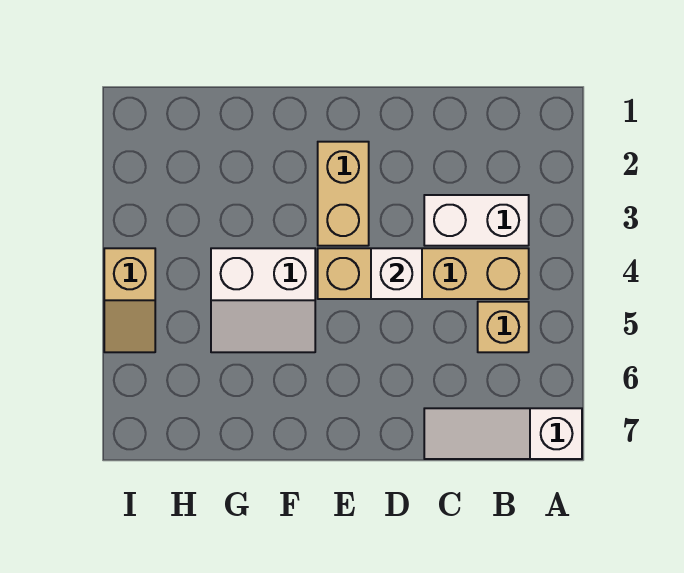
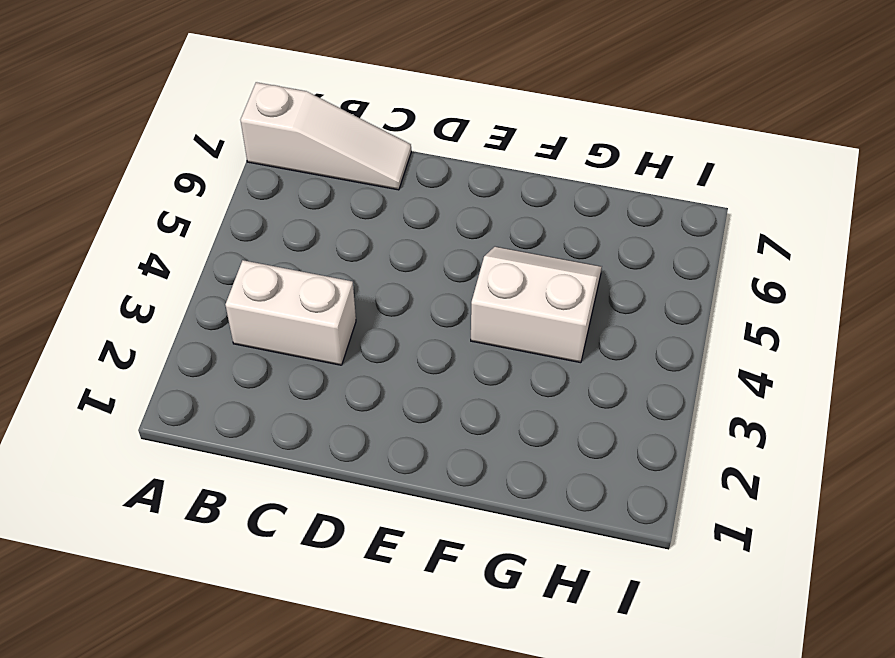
none -> tan 1x4 brick [318,248,529,299]
none -> tan 1x1 brick [478,302,529,352]

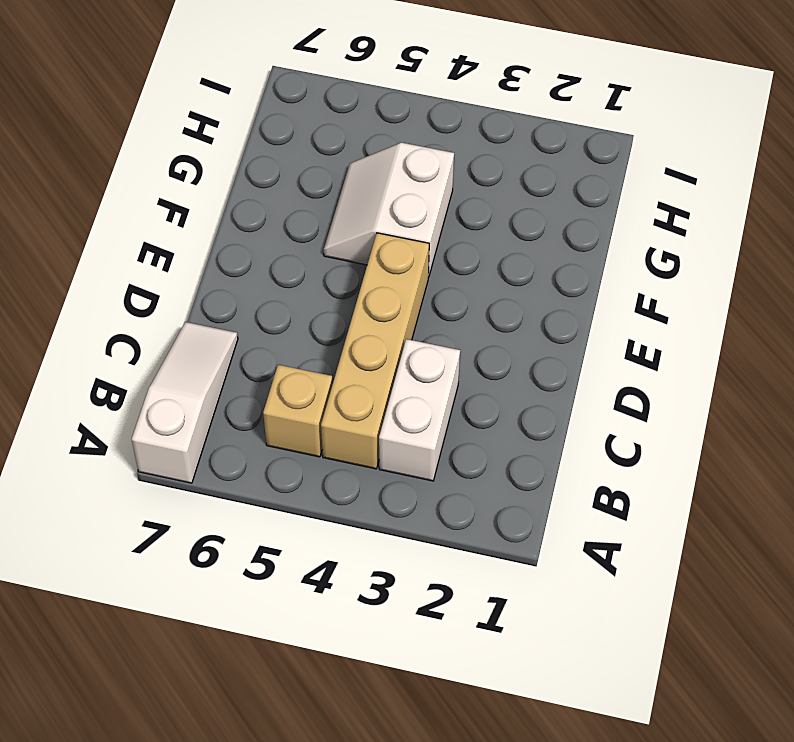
none -> tan 1x2 brick [318,142,369,246]
none -> tan 1x2 slope [104,248,155,352]

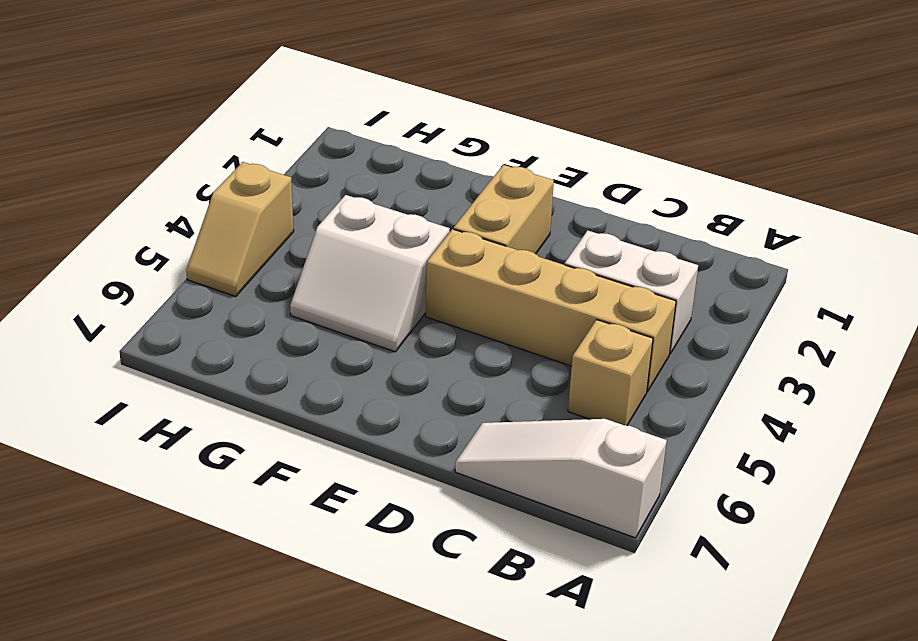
none -> white 1x1 brick [371,248,422,299]

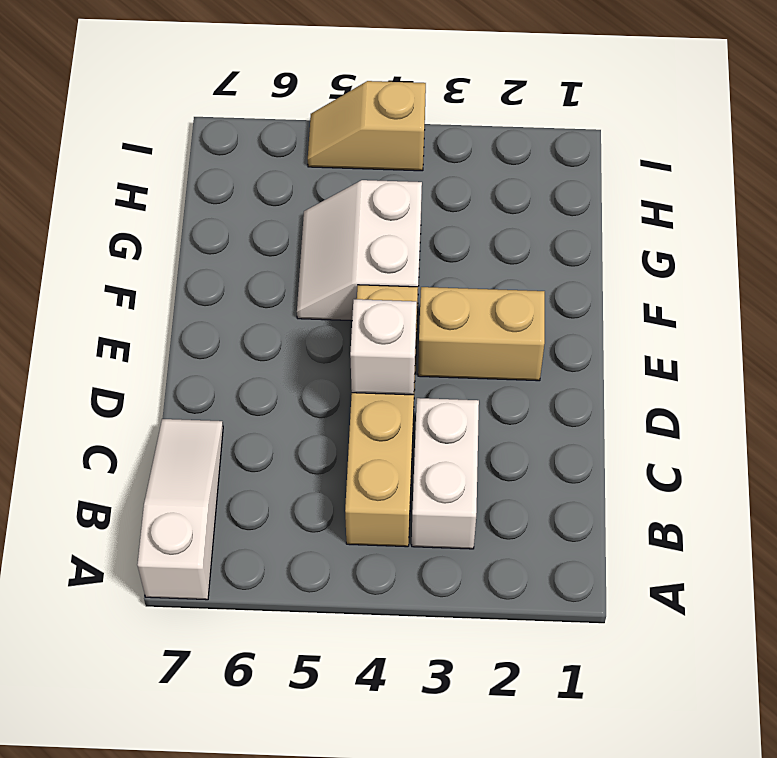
none -> tan 1x1 brick [478,302,529,352]

